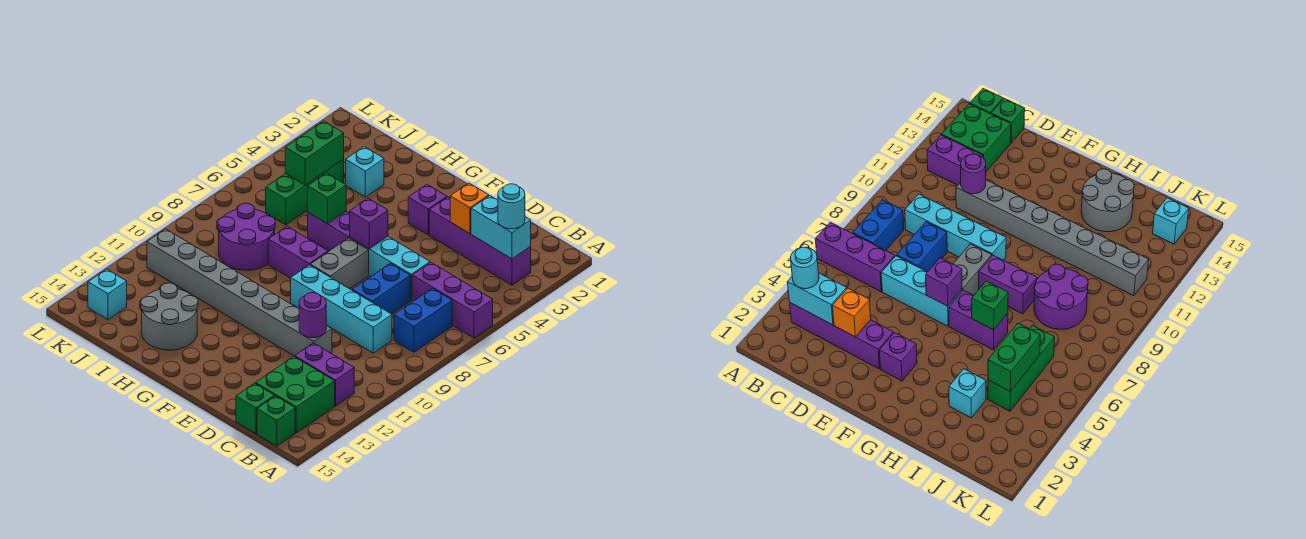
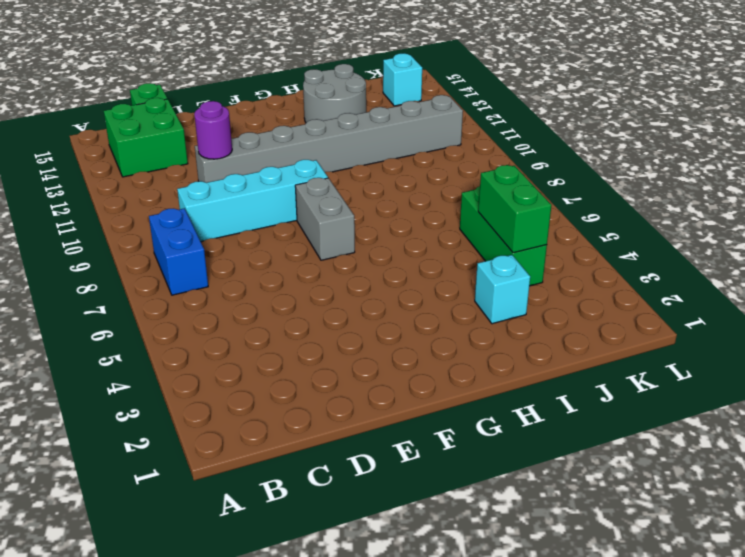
none -> purple 1x3 brick [412,262,493,338]
none -> purple 1x4 brick [429,197,531,285]
none -> purple 1x2 brick [294,343,354,406]

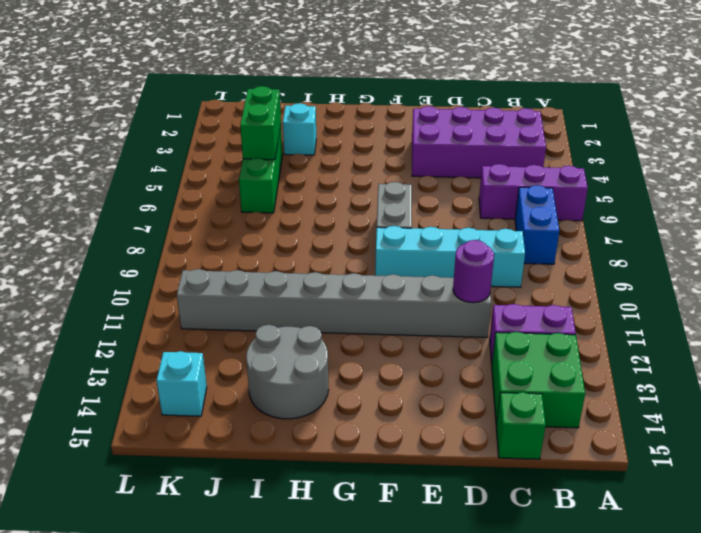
purple 2x4 brick [412,106,546,178] -> purple 1x4 brick [429,197,531,285]
none -> green 1x1 brick [257,396,295,446]
none -> cyan 1x3 brick [350,237,430,300]
none -> blue 1x2 brick [352,263,410,314]

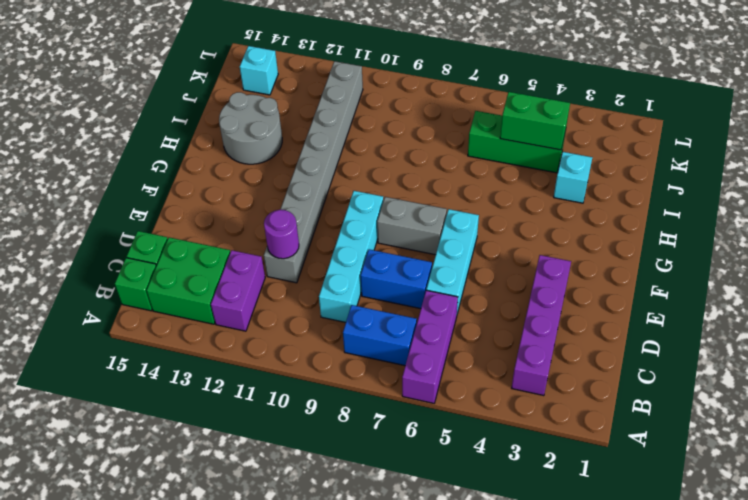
none -> purple 1x1 brick [408,184,447,235]
none -> purple 1x2 brick [308,211,350,251]
none -> purple 1x2 brick [268,226,328,278]

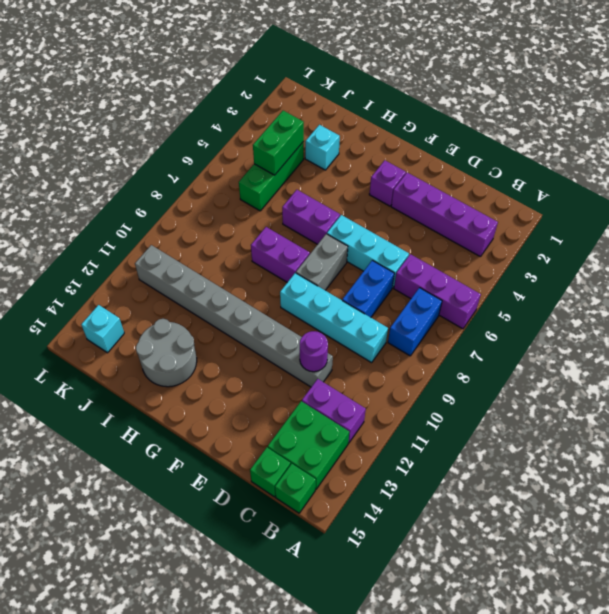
none -> purple 2x2 round brick [218,203,275,270]
none -> cyan 1x2 brick [471,196,531,259]
none -> orange 1x1 brick [450,183,489,234]

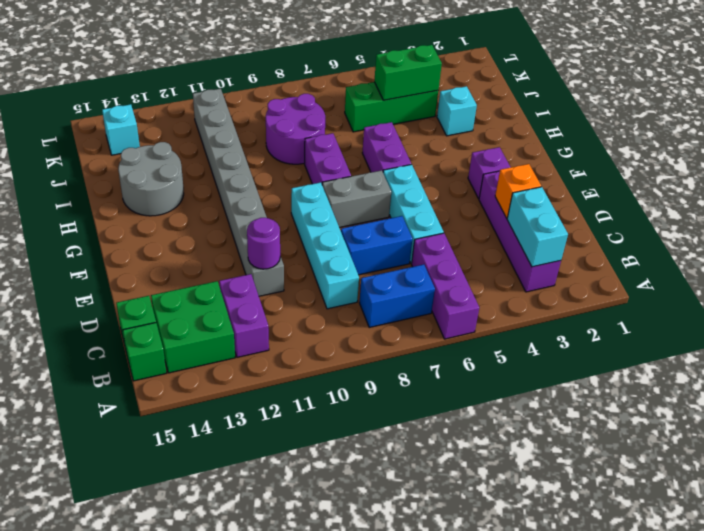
none -> purple 1x1 brick [350,198,388,249]
none -> green 1x1 brick [308,173,346,224]
none -> cyan 1x1 round brick [498,184,525,229]

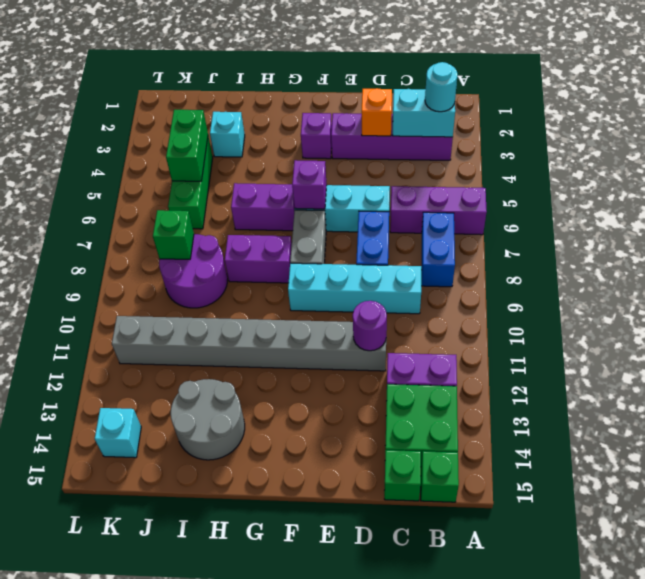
green 1x1 brick [153,210,194,259] -> green 1x1 brick moved to [308,173,346,224]

